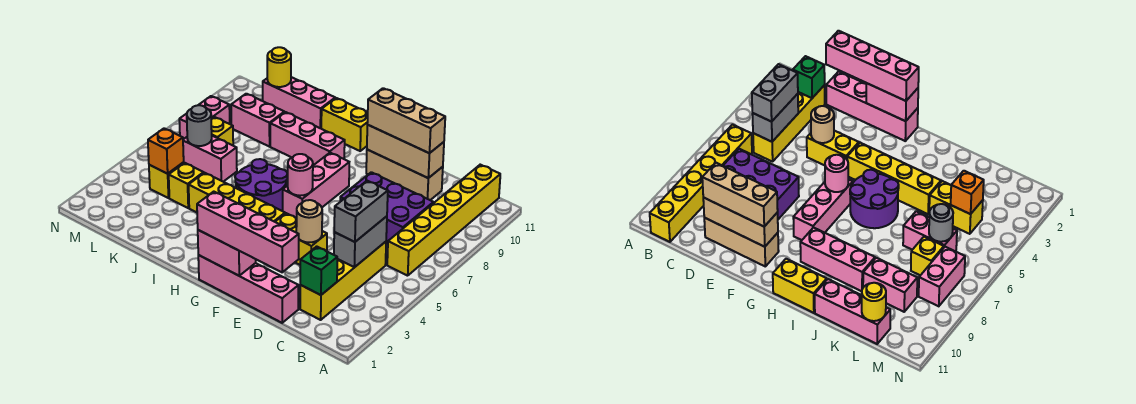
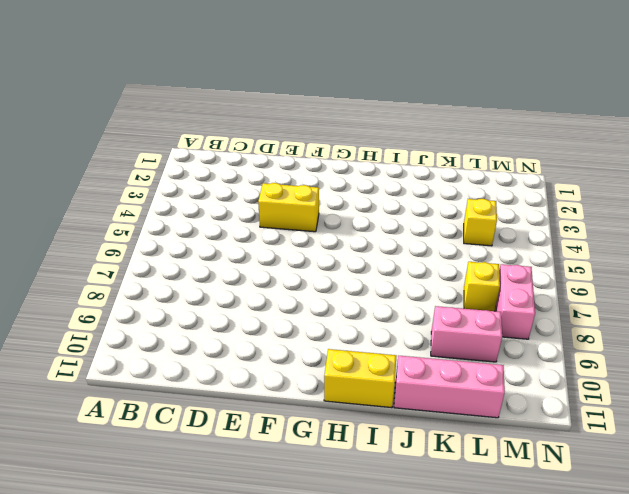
none -> yellow 1x6 brick [387,165,500,276]
none -> yellow 1x4 brick [300,242,386,320]
none -> purple 2x3 brick [340,172,434,245]
none -> pink 1x4 brick [198,255,298,323]

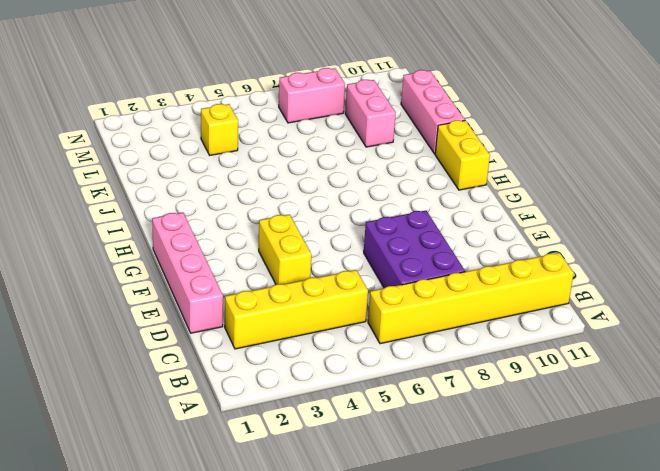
none -> tan 1x3 brick [366,150,443,200]
none -> yellow 1x4 brick [189,173,285,222]
none -> pink 1x3 brick [283,153,349,218]
none -> purple 2x2 round brick [235,159,287,211]

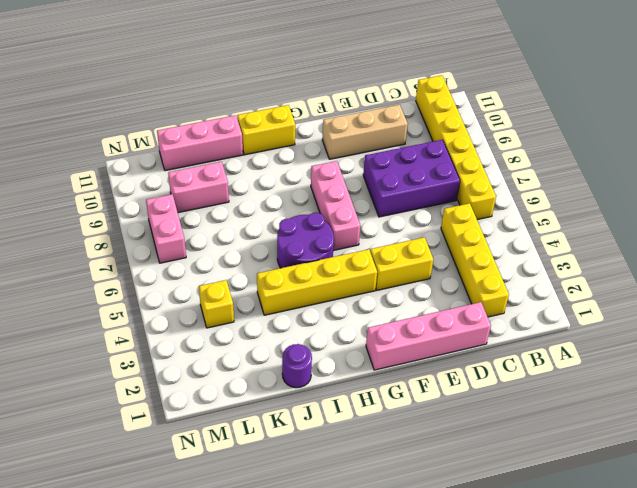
purple 1x1 round brick [282,344,312,388] -> none
none -> pink 1x3 brick [270,112,345,165]
none -> yellow 1x1 brick [169,163,204,208]
none -> pink 1x2 brick [183,136,237,182]
none -> yellow 1x1 brick [211,117,233,145]

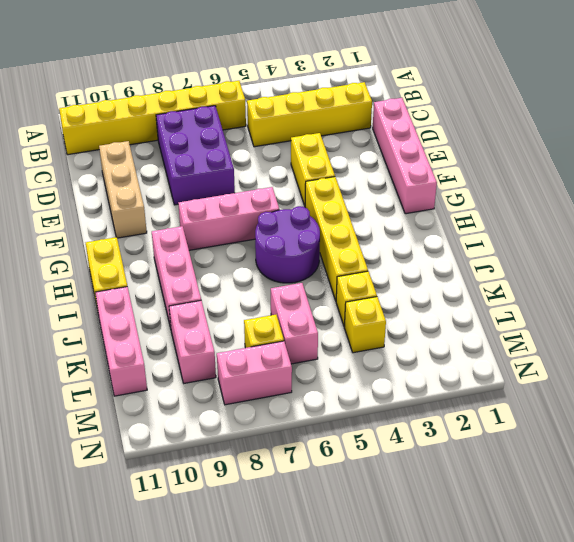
none -> green 1x1 brick [300,246,337,295]
none -> grey 1x2 brick [334,216,387,267]
none -> tan 1x3 brick [367,125,444,178]
none -> tan 1x1 round brick [296,200,322,243]

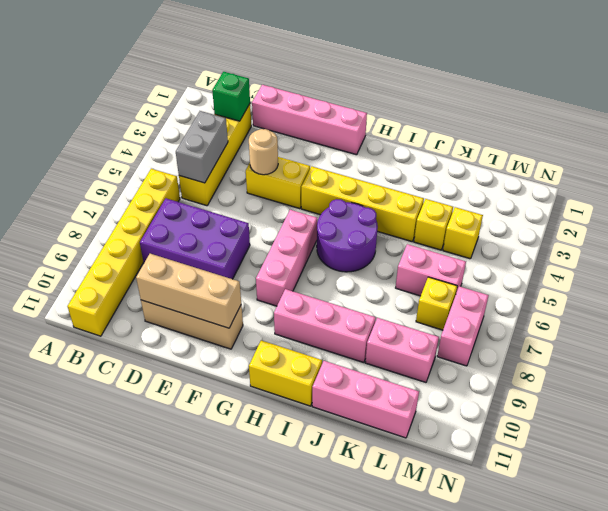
none -> pink 1x2 brick [198,230,256,276]
none -> pink 1x1 round brick [288,154,313,196]
none -> orange 1x1 brick [148,128,184,174]
none -> grey 1x1 round brick [187,105,212,146]

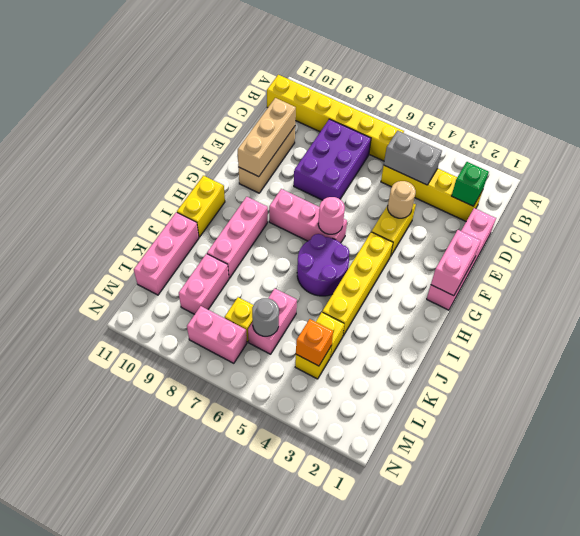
none -> yellow 1x1 round brick [267,47,291,87]
none -> grey 1x2 brick [334,181,388,242]
none -> pink 1x4 brick [197,192,299,272]
none -> tan 1x3 brick [367,88,445,153]

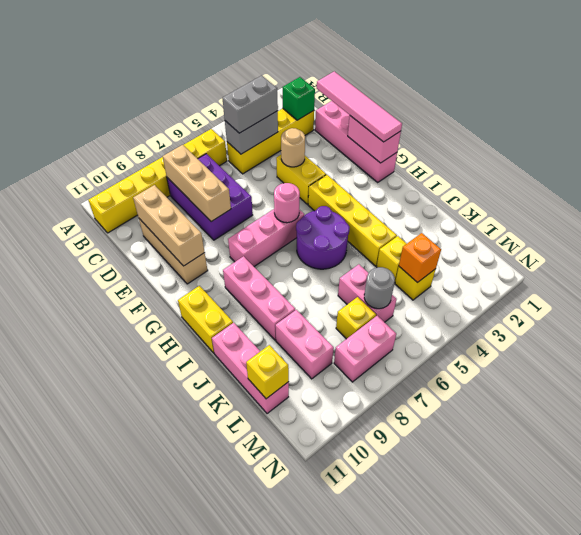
tan 1x3 brick [163,145,231,222] -> tan 1x3 brick moved to [367,88,445,153]
pink 1x4 tile [317,71,402,142] -> pink 1x4 brick [197,192,299,272]
yellow 1x1 brick [246,345,289,399] -> yellow 1x1 round brick [267,47,291,87]

